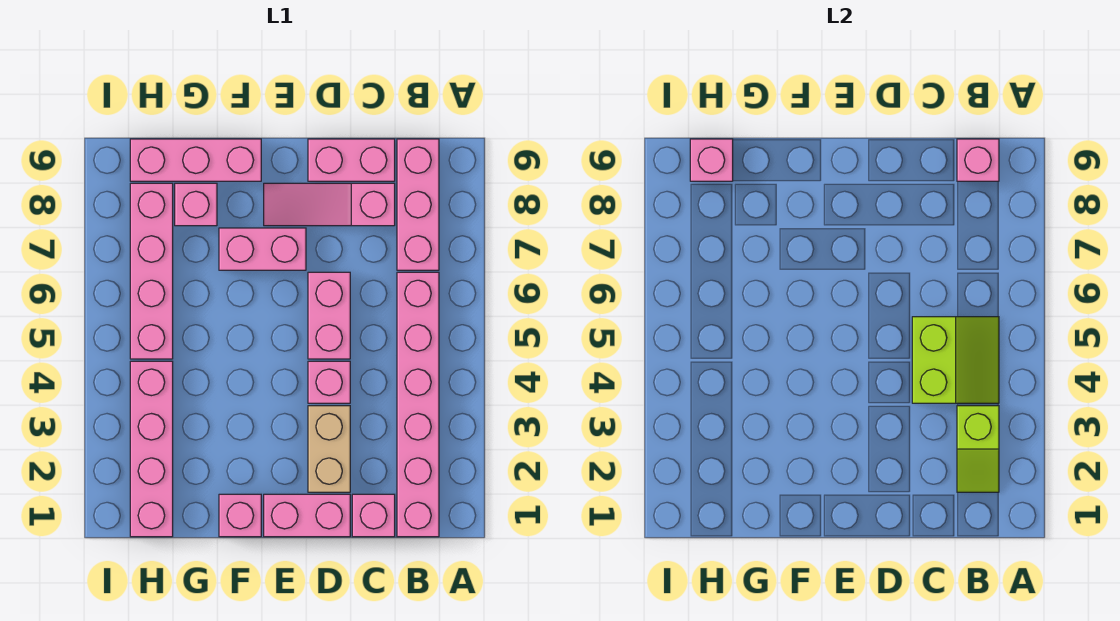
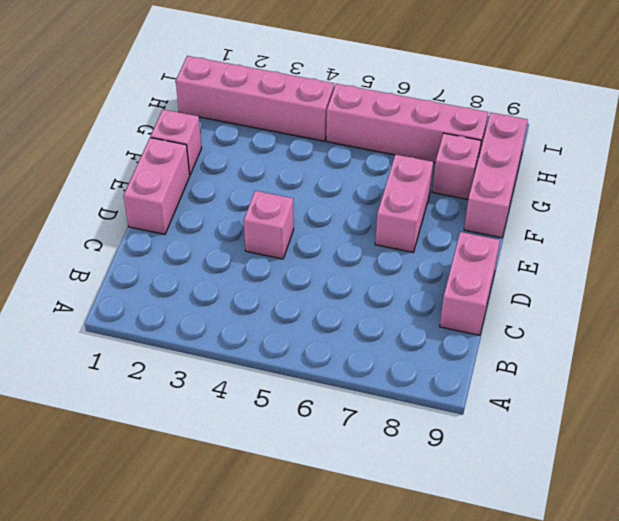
none -> pink 1x6 brick [397,272,439,537]
none -> pink 1x3 brick [397,139,439,270]
none -> pink 1x1 brick [352,494,395,537]

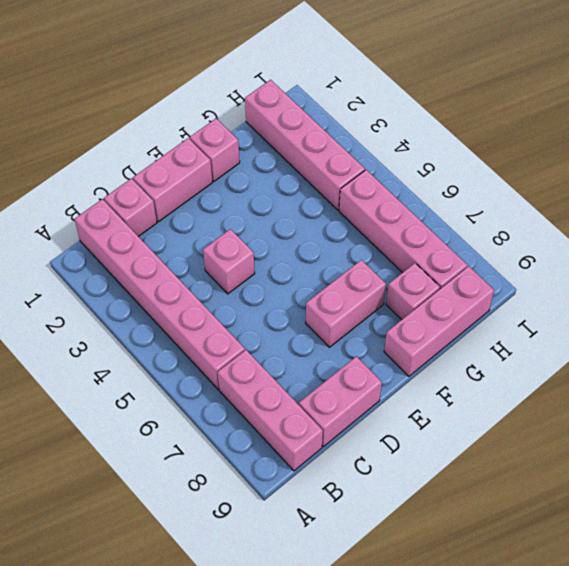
none -> pink 1x3 slope [264,183,395,226]
none -> tan 1x2 brick [308,406,350,492]
none -> pink 1x2 brick [308,272,350,359]

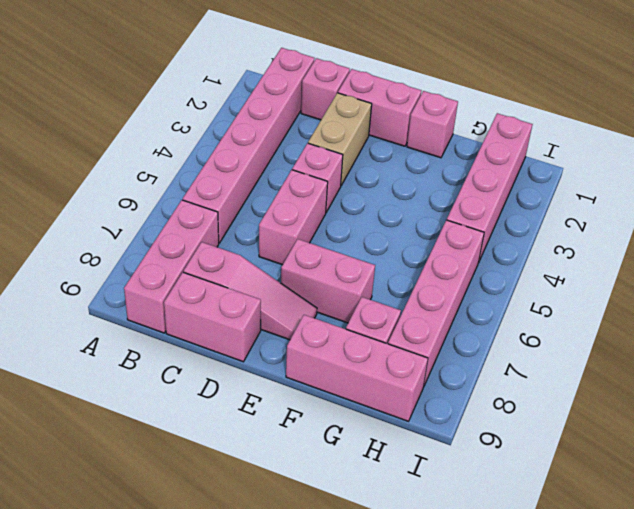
none -> lime 1x2 slope [957,406,999,492]
none -> lime 2x2 slope [912,317,999,403]
none -> pink 1x1 brick [957,139,999,181]

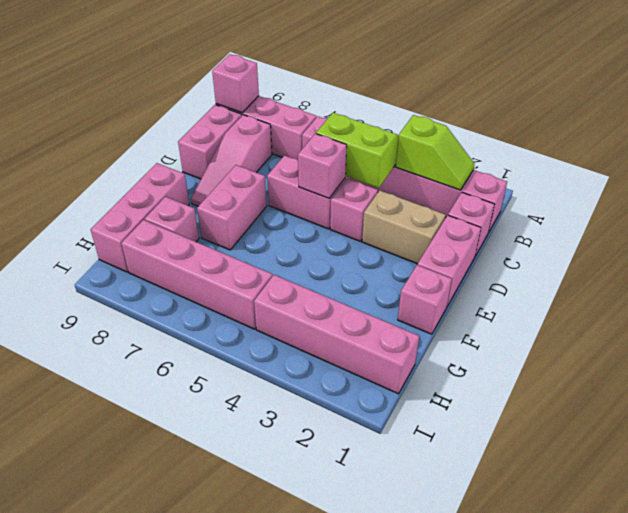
pink 1x1 brick [298,134,347,198] -> pink 1x1 brick moved to [690,139,733,181]

